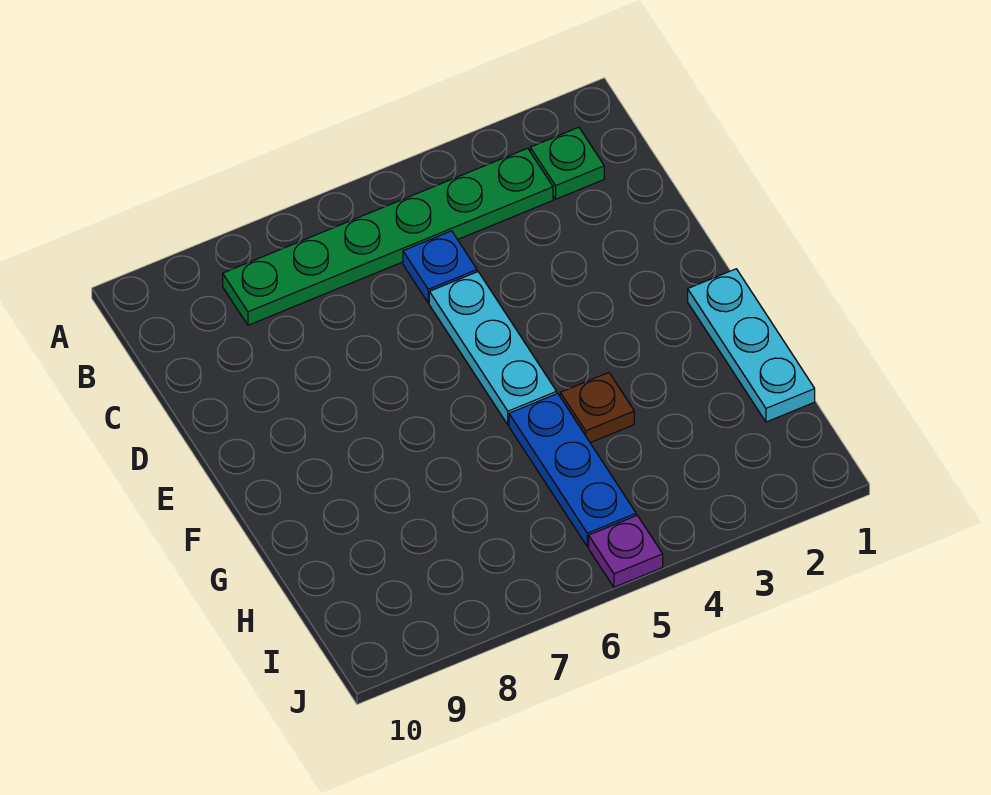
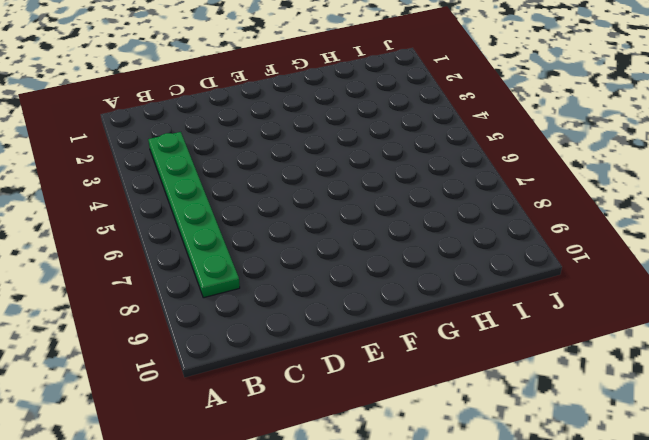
none -> green 1x1 plate [530,127,604,199]
none -> blue 1x1 plate [403,231,477,303]

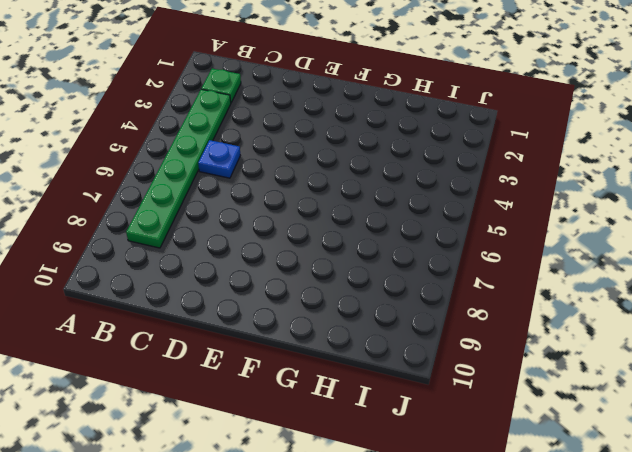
none -> cyan 1x3 plate [429,272,557,425]
none -> cyan 1x3 plate [688,269,815,422]

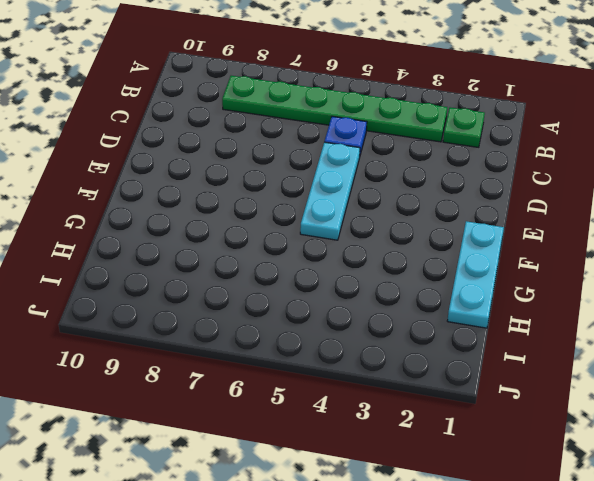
none -> brown 1x1 plate [560,373,634,443]
none -> blue 1x3 plate [509,393,636,547]

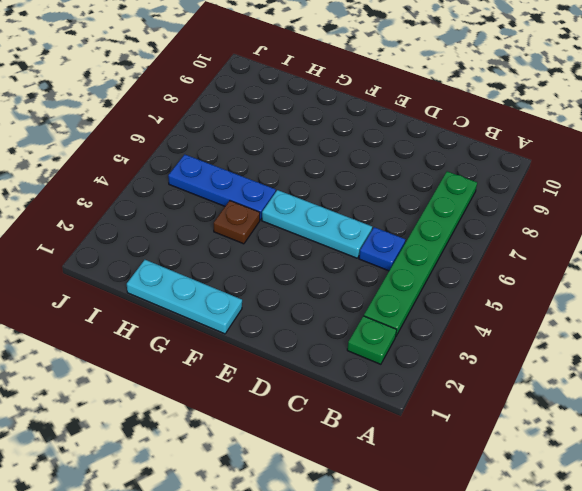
none -> purple 1x1 plate [589,515,663,587]

